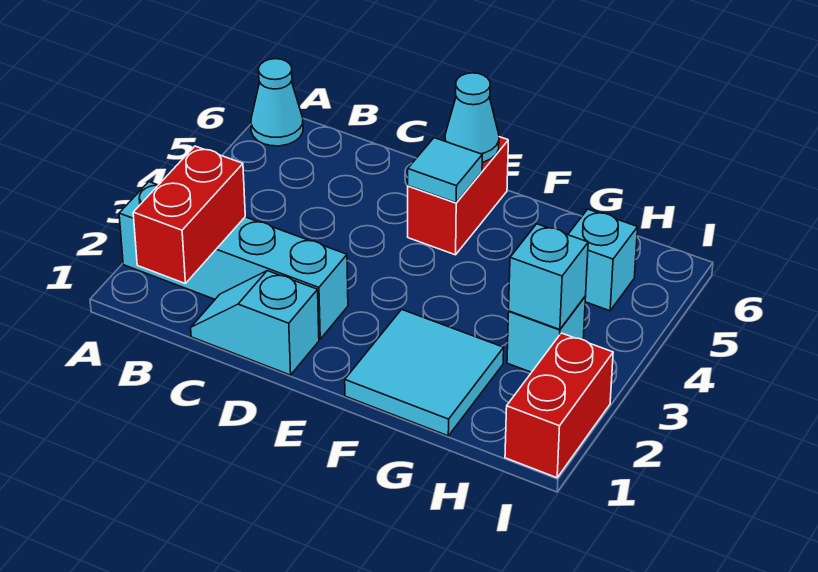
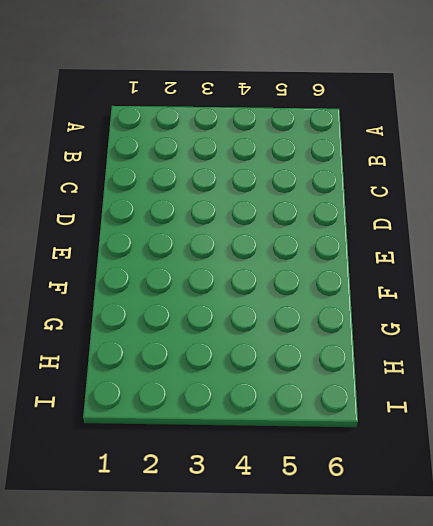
none -> cyan 1x4 brick [119,182,348,339]
none -> cyan 1x1 cone [251,59,303,146]
none -> cyan 1x2 slope [191,271,319,375]

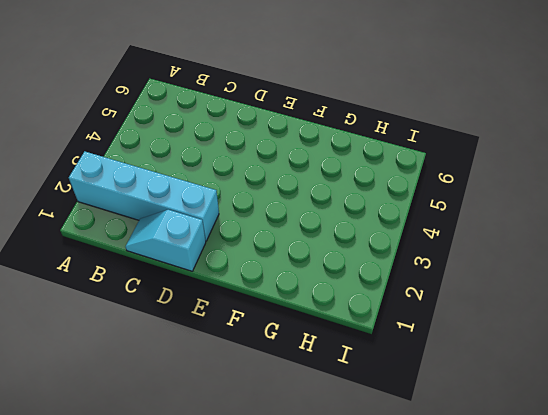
none -> cyan 1x1 cone [251,59,303,146]
none -> red 1x2 brick [408,137,508,255]
none -> cyan 2x2 tile [345,309,504,436]

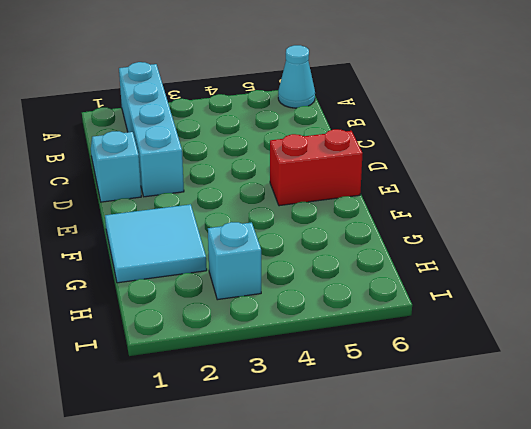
none -> cyan 1x1 brick [568,209,638,311]
none -> red 1x2 brick [505,333,613,478]
none -> red 1x2 brick [133,146,245,283]

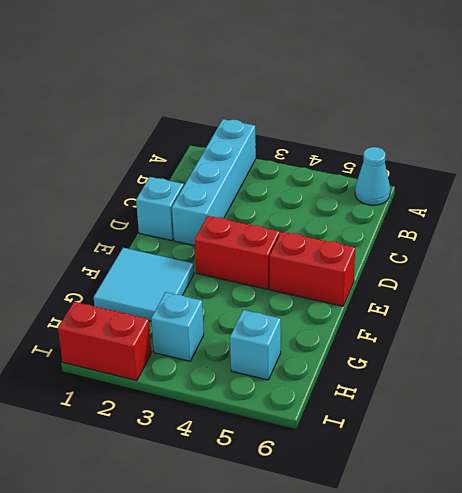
red 1x2 brick [195,216,280,289] -> red 1x2 brick moved to [133,146,245,283]
none -> cyan 1x1 tile [408,138,482,203]
none -> cyan 1x1 cone [445,73,499,162]
none -> cyan 1x1 brick [509,224,588,330]

